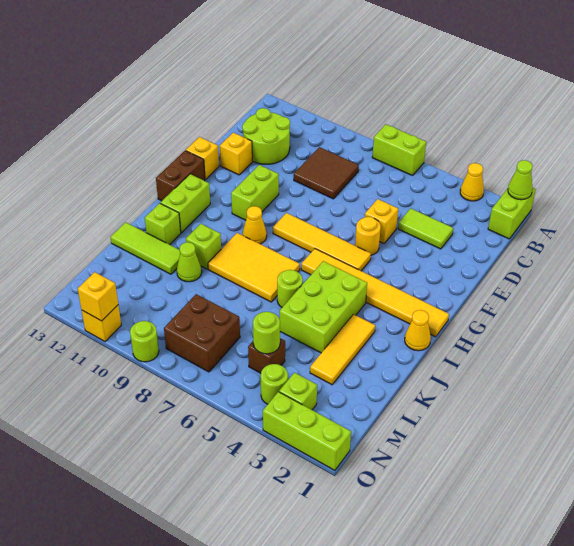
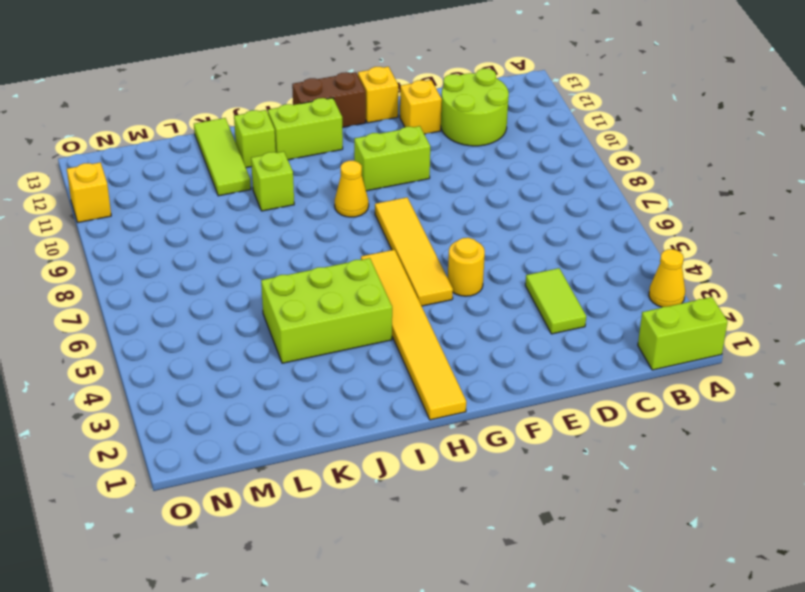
none -> lime 1x2 brick [372,124,426,176]
none -> brown 2x2 tile [294,147,359,199]
none -> yellow 1x1 brick [365,199,398,244]
none -> yellow 1x1 cone [405,310,431,351]

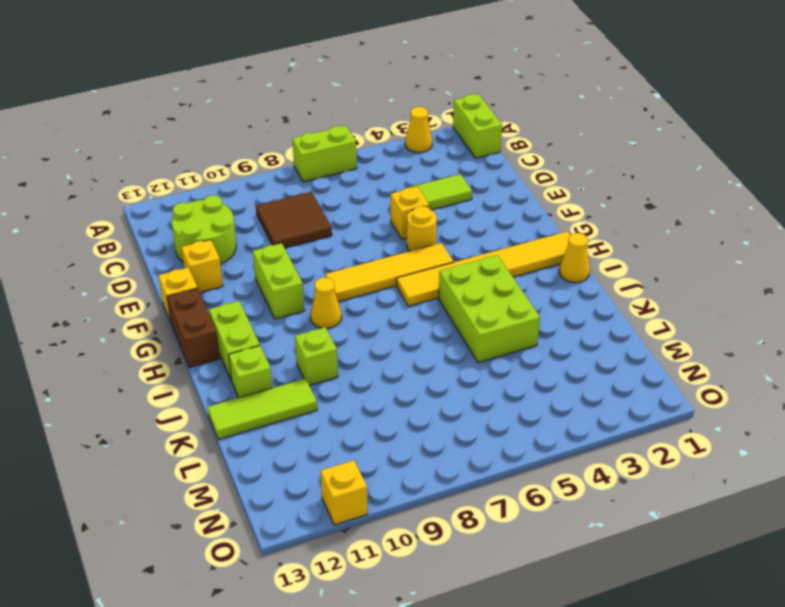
none -> yellow 2x3 tile [208,233,300,302]
none -> yellow 1x3 tile [310,314,375,385]
none -> lime 1x1 round brick [277,270,303,307]
none -> lime 1x1 cone [177,242,202,282]

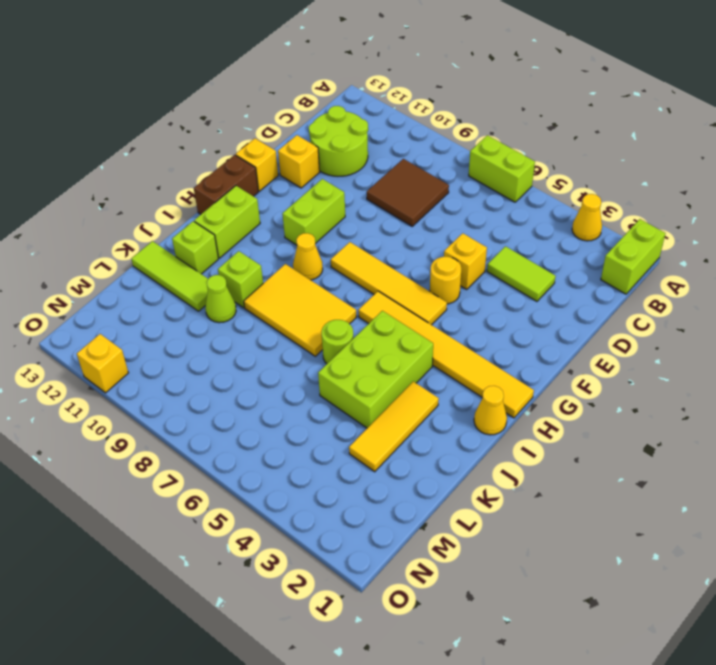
none -> brown 1x1 brick [248,338,285,373]
none -> brown 2x2 brick [164,294,240,372]
none -> lime 1x1 brick [279,373,317,410]
none -> lime 1x1 round brick [261,364,288,404]

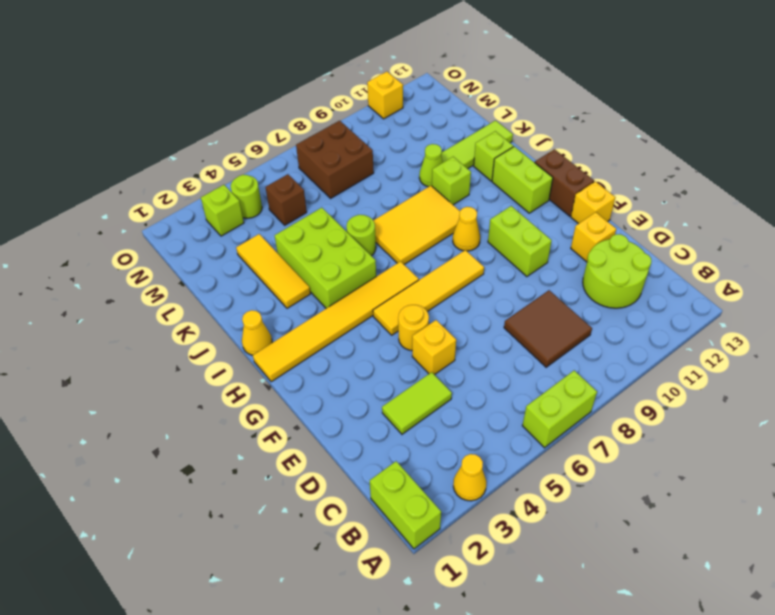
none -> lime 1x3 brick [263,392,351,470]
none -> lime 1x1 round brick [130,321,159,362]
none -> lime 1x1 cone [508,160,533,200]
none -> lime 1x1 round brick [253,312,280,354]

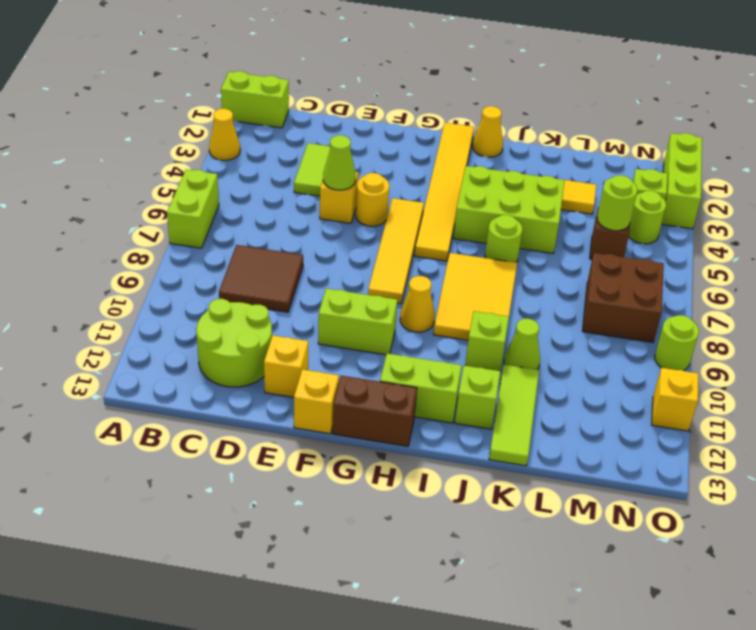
lime 1x1 cone [323,135,356,190] -> lime 1x1 cone moved to [508,160,533,200]
none -> yellow 1x1 brick [78,272,118,321]

